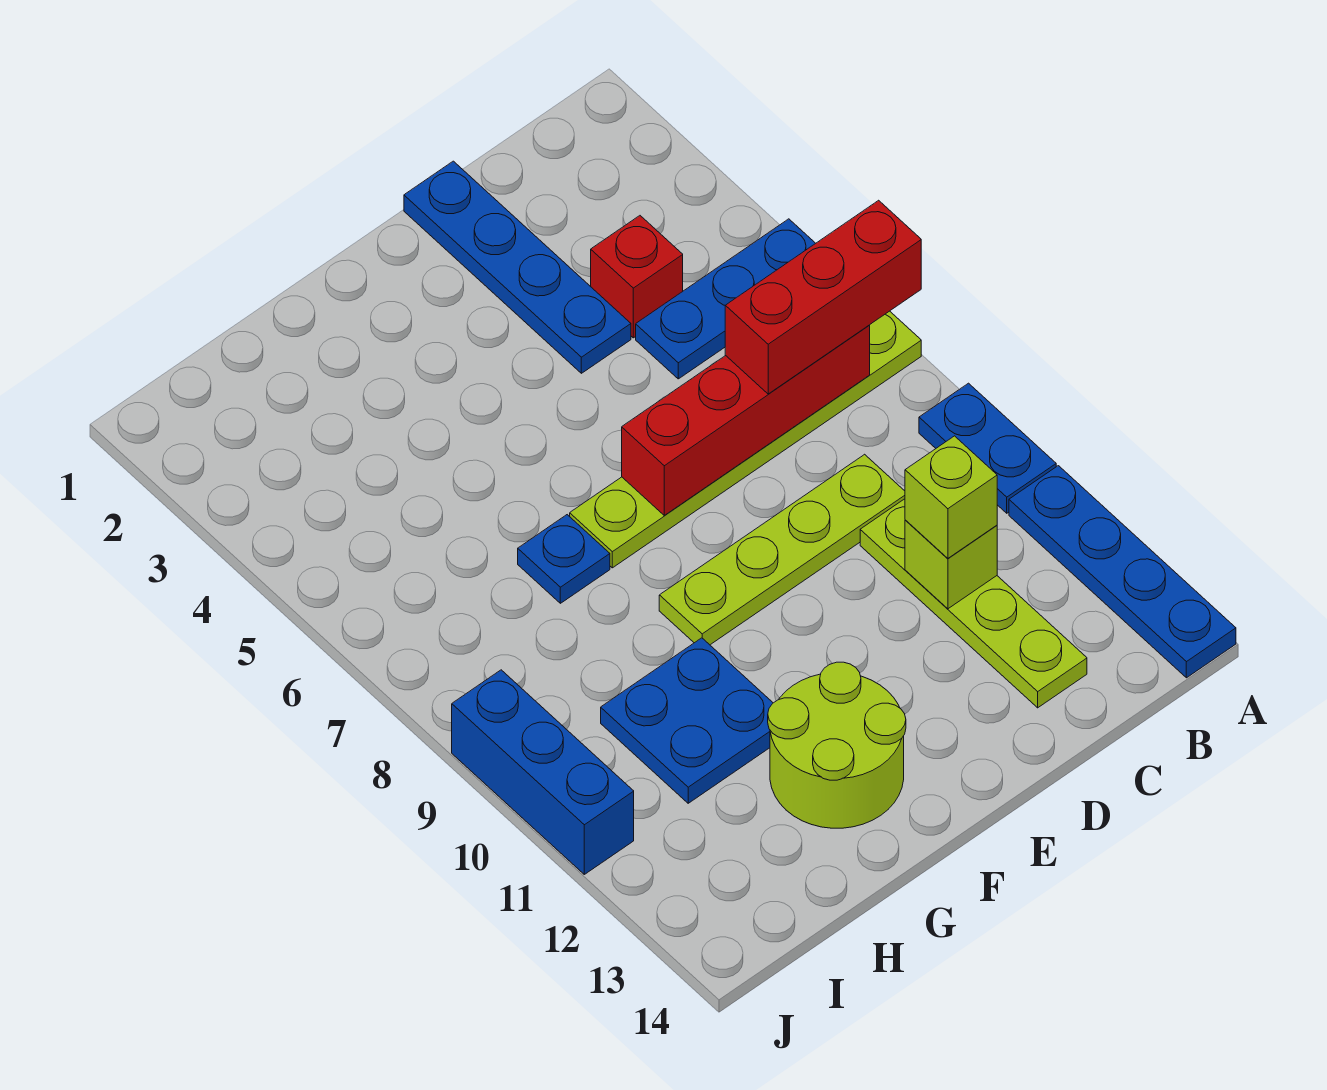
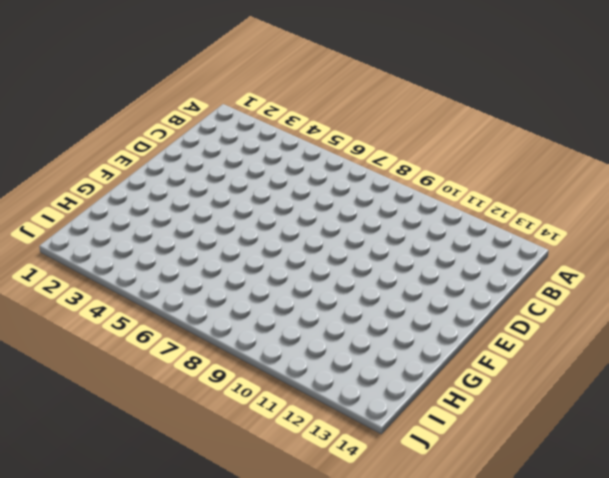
none -> blue 1x3 plate [636,219,815,379]
none -> lime 1x6 plate [570,311,921,568]
none -> blue 1x2 plate [919,383,1056,513]

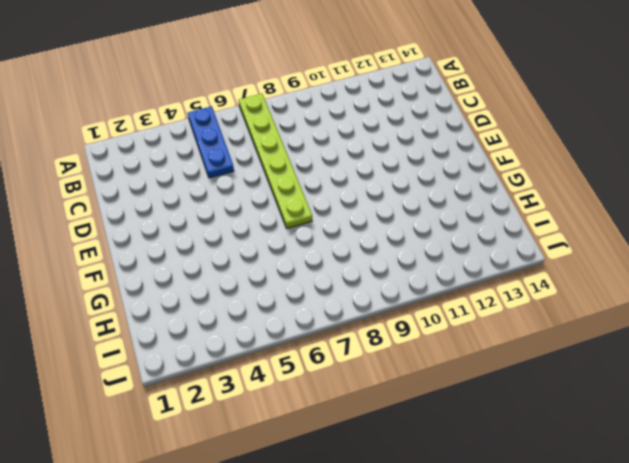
none -> blue 1x2 plate [919,383,1056,513]
none -> blue 1x4 plate [1009,466,1236,678]
none -> red 1x1 brick [591,216,683,338]

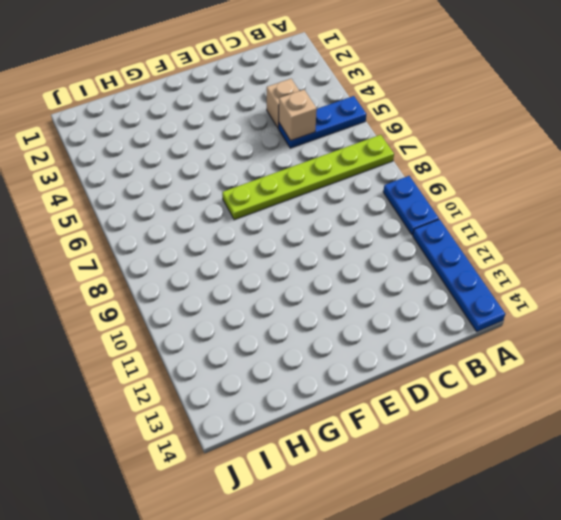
tan 1x1 brick [267,79,299,128] -> red 1x1 brick [591,216,683,338]
tan 1x1 brick [279,90,317,141] -> none
none -> lime 1x4 plate [659,454,905,645]
none -> lime 1x4 plate [860,499,1087,708]
none -> blue 1x4 plate [404,161,631,373]

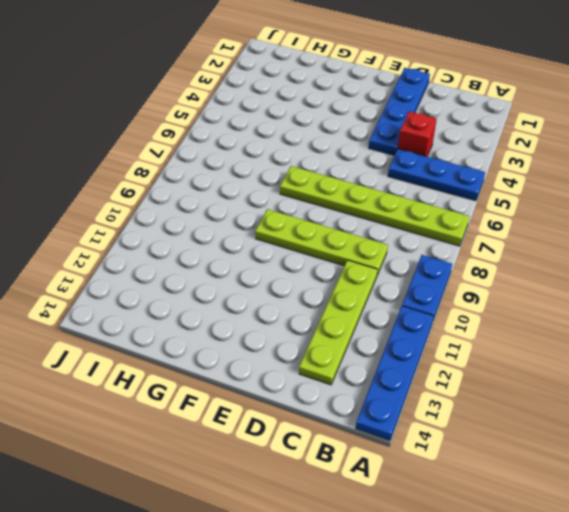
none -> lime 2x2 round brick [768,662,906,828]
none -> blue 1x1 plate [518,515,610,603]
none -> blue 2x2 plate [601,638,773,803]

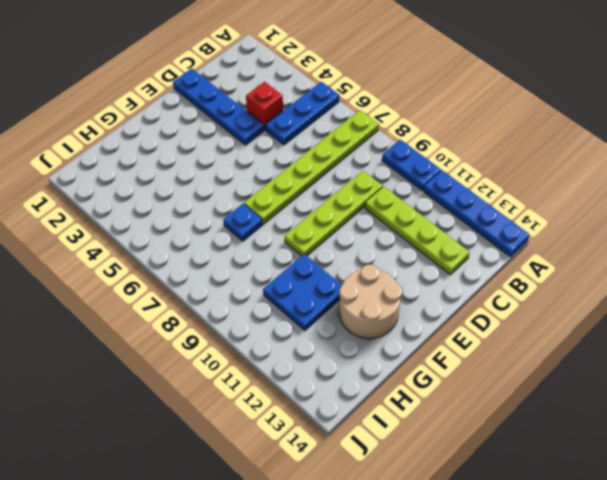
tan 2x2 round brick [339,265,402,339] -> lime 2x2 round brick [768,662,906,828]
none -> blue 1x3 brick [452,670,634,874]
none -> red 1x4 brick [622,326,870,515]
none -> lime 1x1 brick [905,520,997,609]

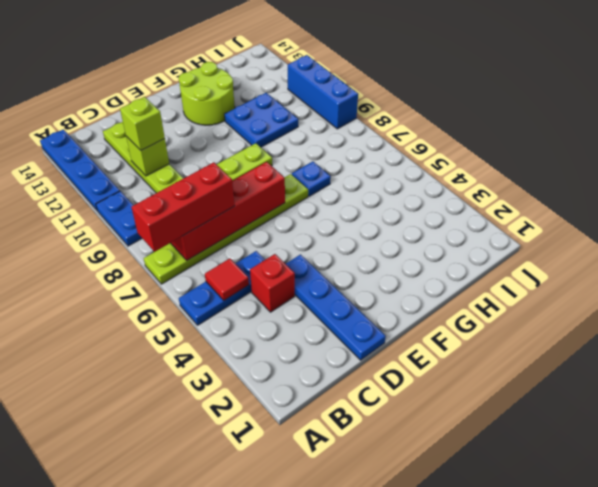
red 1x1 tile [205,259,249,300] -> none

